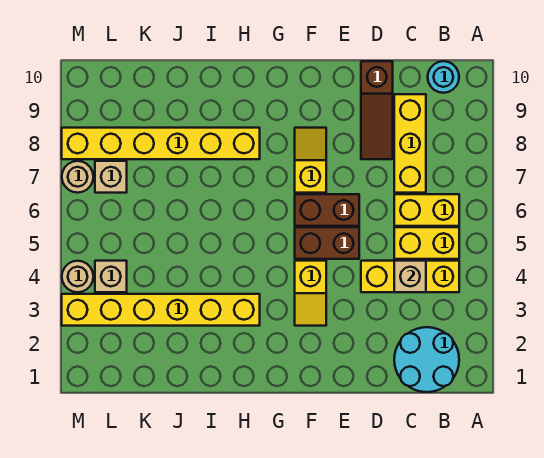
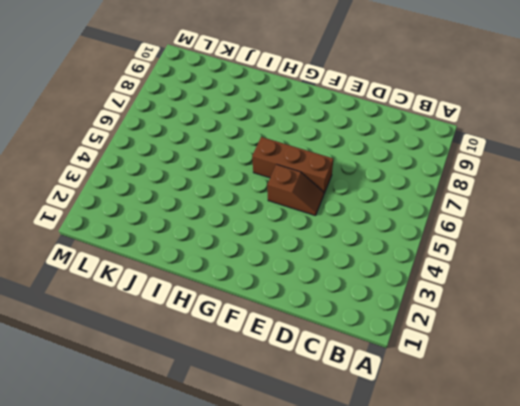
brown 1x2 slope [267,165,324,216] -> brown 1x2 brick [295,227,359,259]
brown 1x3 brick [252,137,333,194] -> brown 1x2 brick [295,194,359,226]
none -> cyan 2x2 round brick [394,327,459,392]
none -> yellow 1x3 brick [361,261,459,292]
none -> yellow 1x2 brick [394,227,459,259]

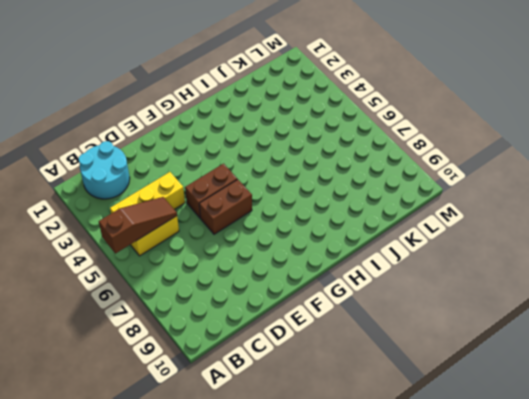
brown 1x3 slope [99,197,177,254] -> brown 1x3 slope turned to [361,61,393,159]
none -> yellow 1x2 brick [394,194,459,226]
none -> cyan 1x1 round brick [428,61,459,93]
none -> yellow 1x3 brick [394,94,426,193]

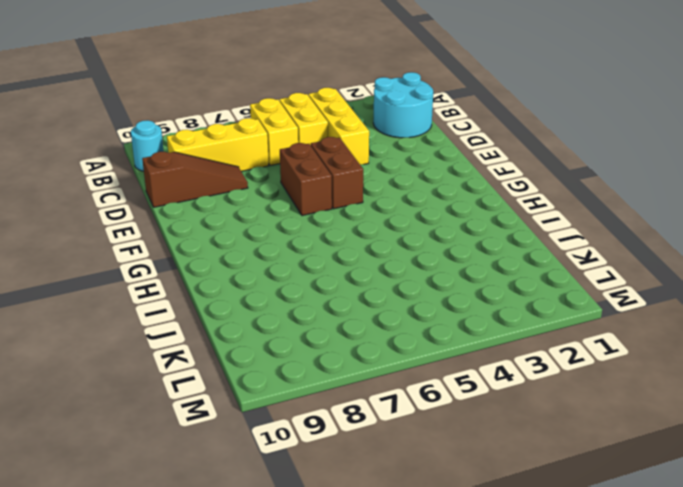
none -> yellow 1x2 slope [295,261,326,326]
none -> yellow 1x2 slope [295,128,326,193]
none -> yellow 1x6 brick [62,294,260,326]

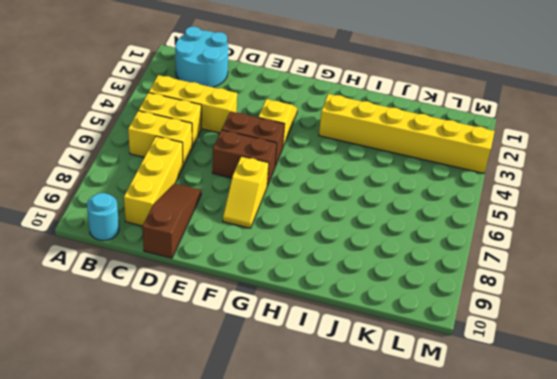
none -> yellow 1x6 brick [62,128,260,159]
none -> tan 1x1 brick [95,261,127,292]
none -> tan 1x1 brick [95,161,127,193]

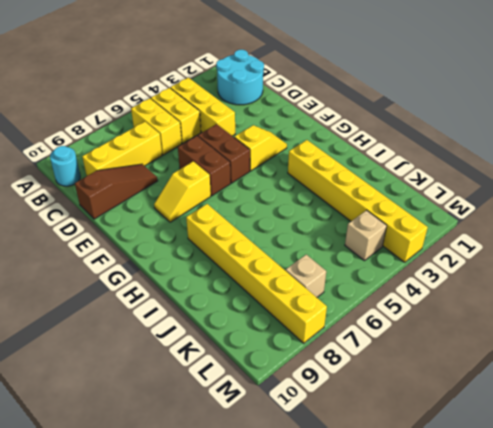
none -> tan 1x1 round brick [62,261,93,292]
none -> tan 1x1 round brick [62,161,93,193]
none -> tan 1x1 brick [394,261,426,292]

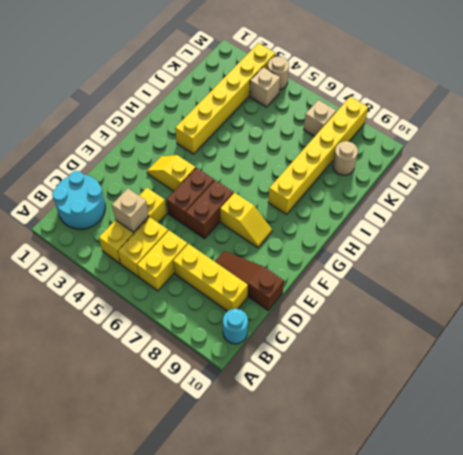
tan 1x1 round brick [332,141,358,175] -> tan 1x1 round brick moved to [62,161,93,193]

